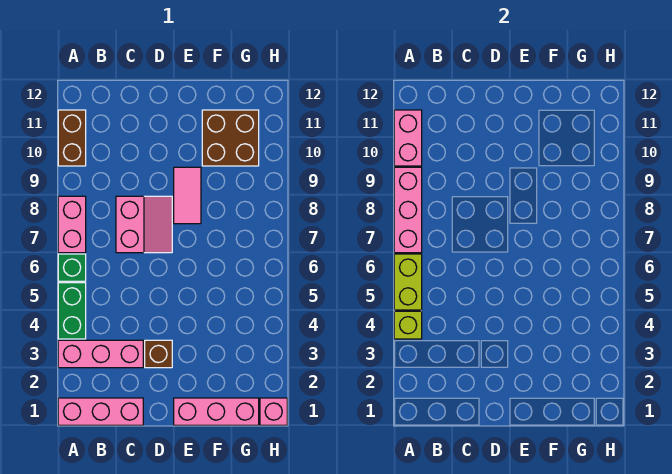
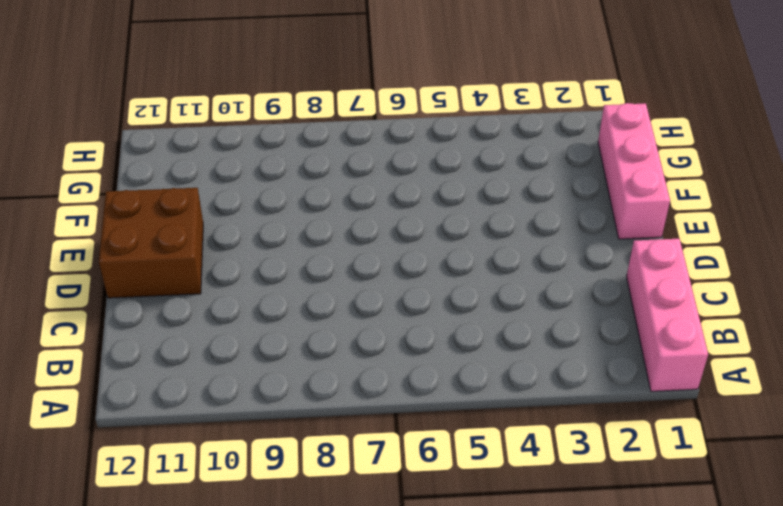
brown 2x2 brick [99,188,203,298] -> brown 2x2 brick moved to [202,110,259,166]
none -> pink 1x3 brick [58,340,143,368]
none -> green 1x2 brick [58,283,86,339]
none -> green 1x1 brick [58,254,86,281]

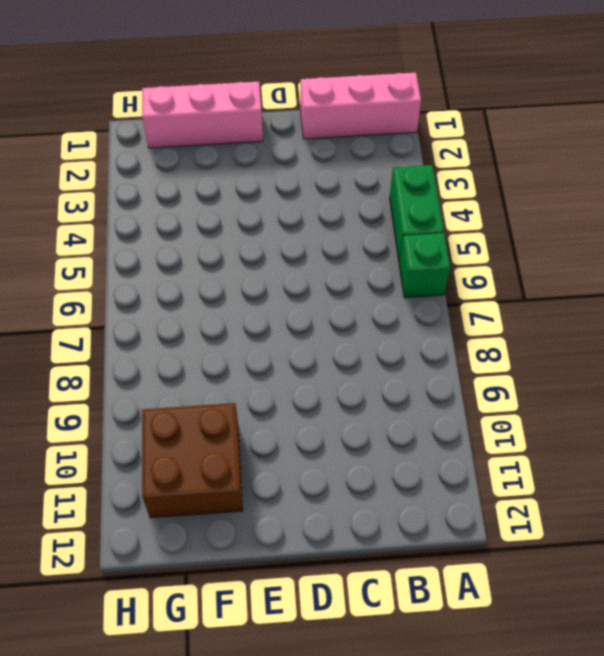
none -> pink 1x3 brick [58,340,143,368]
none -> pink 1x2 brick [58,196,86,253]
none -> brown 1x2 brick [58,110,86,166]

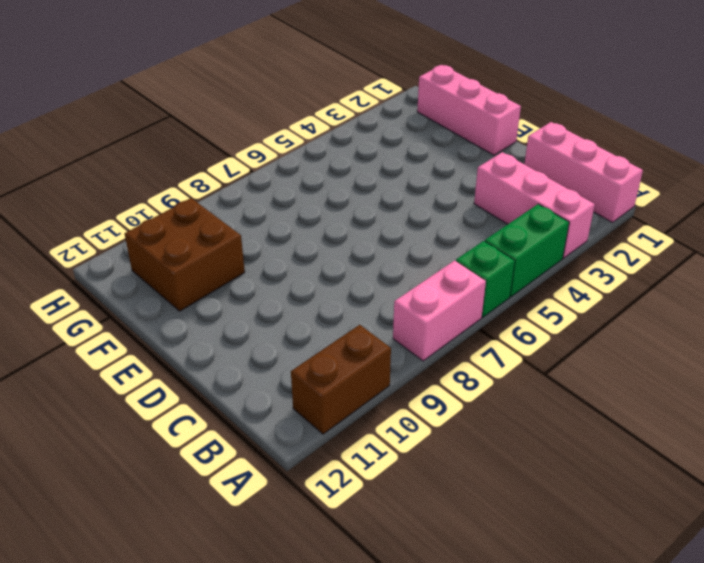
none -> pink 2x2 slope [116,196,172,253]
none -> brown 1x1 brick [145,340,172,368]
none -> pink 1x2 tile [174,167,201,224]

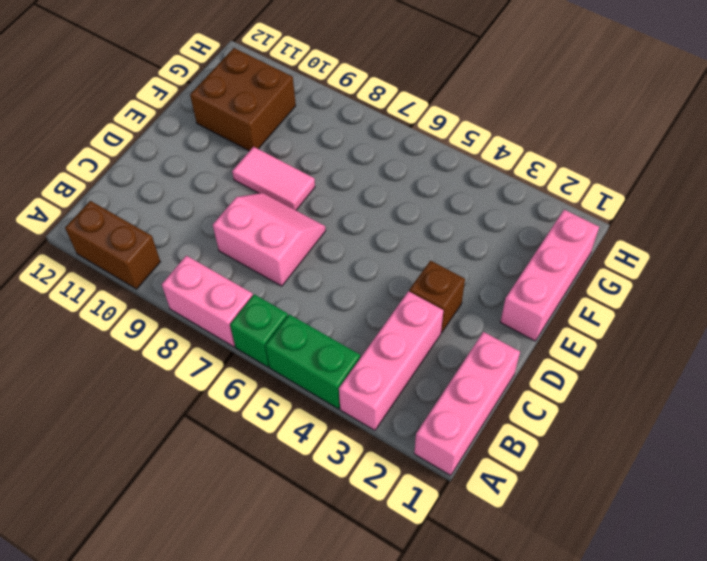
none -> pink 1x1 brick [260,398,287,425]
none -> lime 1x1 brick [394,311,422,339]
none -> lime 1x2 brick [394,254,422,310]

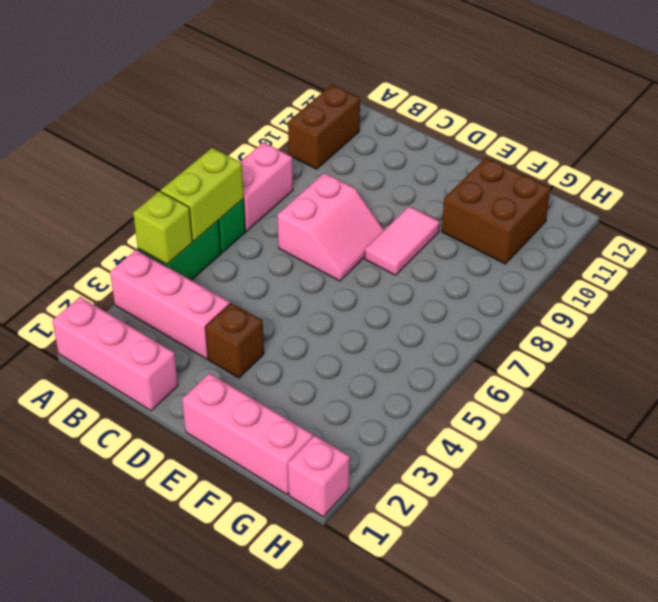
none -> pink 1x3 brick [394,167,422,253]
none -> pink 1x2 brick [394,110,422,166]

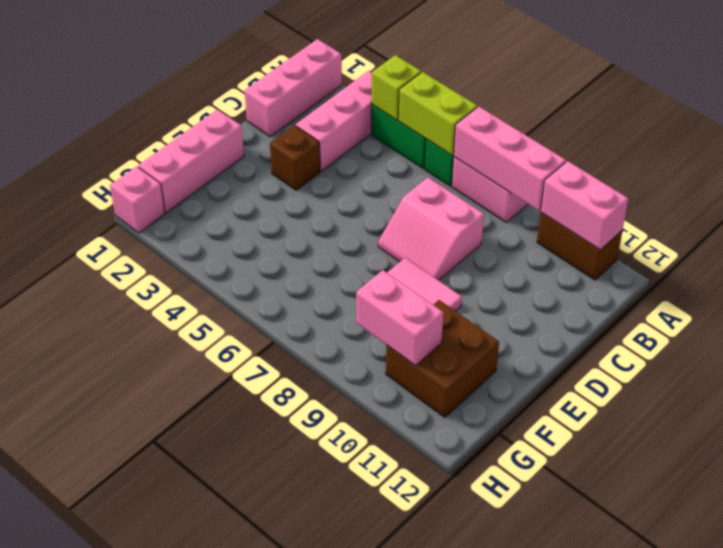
pink 1x2 brick [356,270,443,366] -> none

